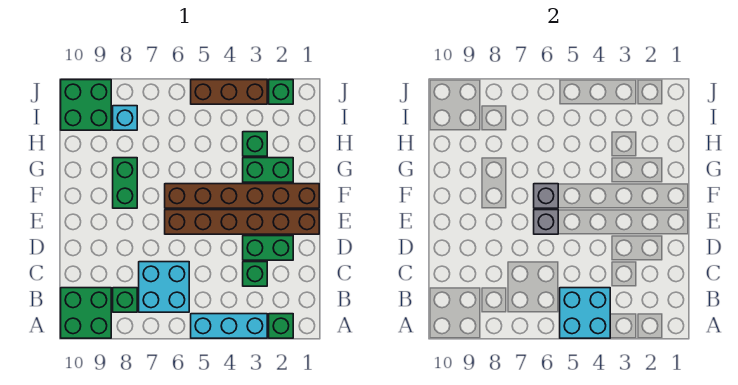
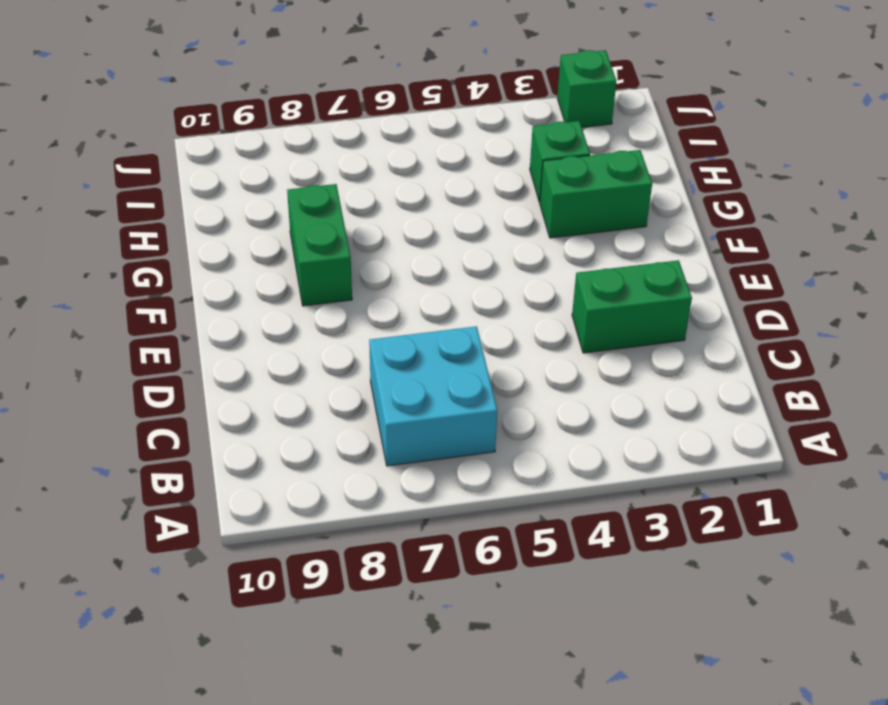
none -> green 1x1 brick [269,314,293,338]
none -> cyan 1x3 brick [191,314,267,338]
none -> green 2x2 brick [61,288,111,338]

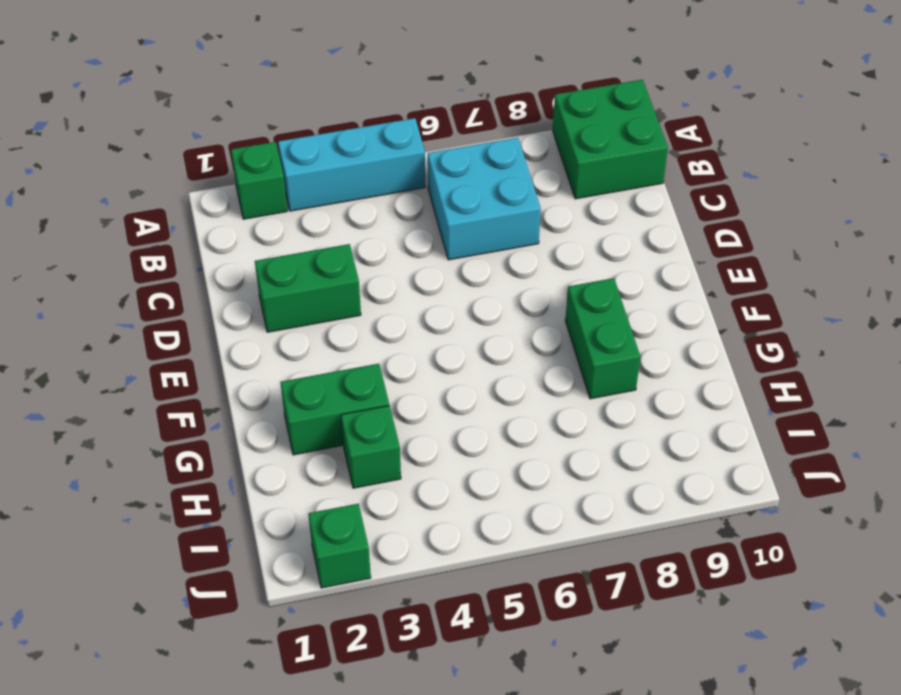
none -> green 1x1 brick [113,288,137,312]
none -> green 1x1 brick [243,262,267,286]
none -> brown 1x6 brick [165,210,319,234]

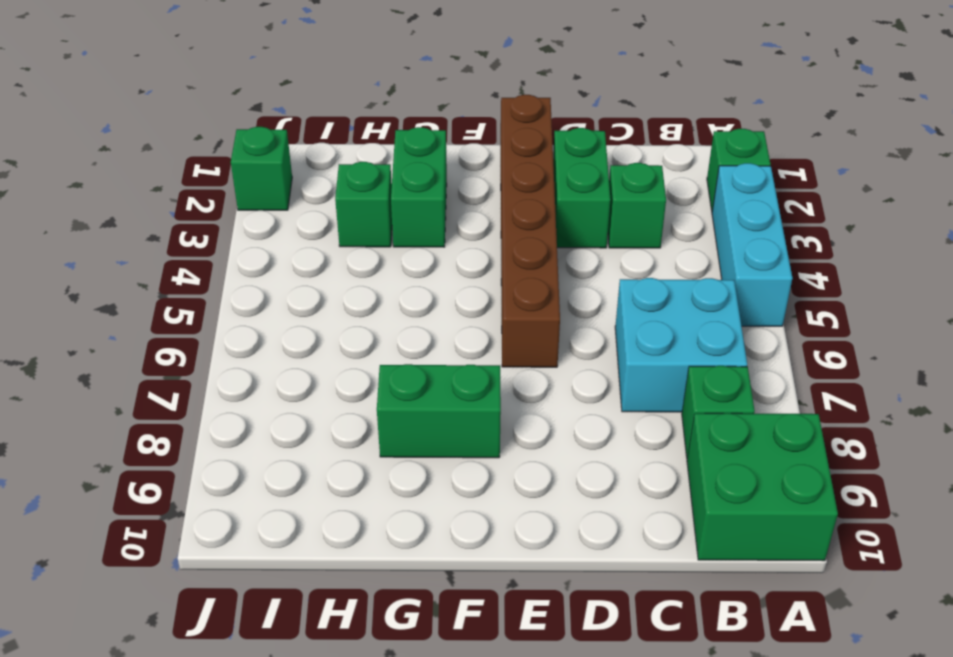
none -> brown 1x6 brick [165,184,319,208]
none -> cyan 1x1 brick [113,106,137,130]
none -> green 2x2 brick [61,80,111,130]

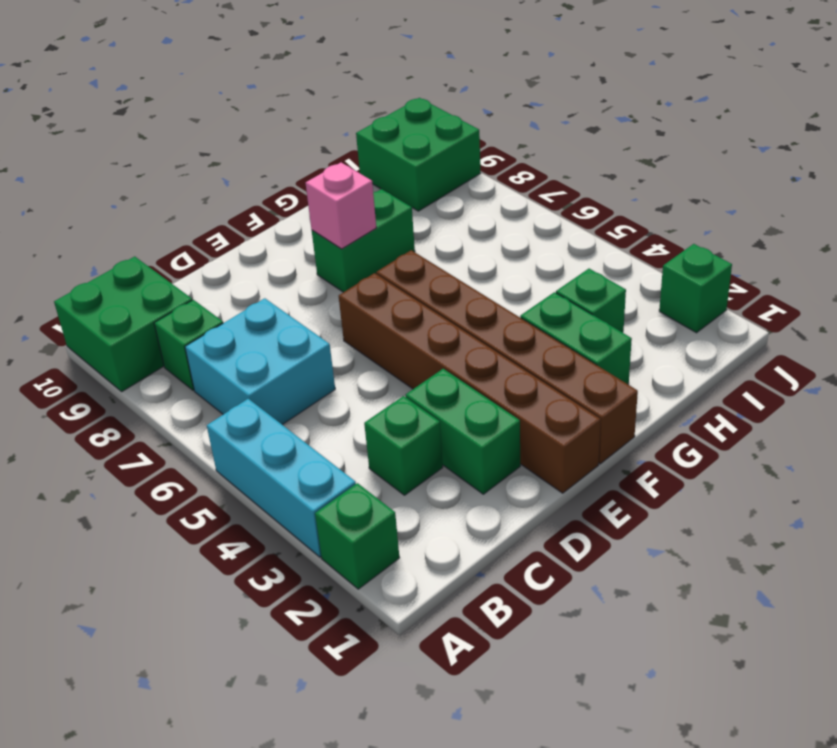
pink 1x1 brick [306,163,376,249] -> none
none -> cyan 1x1 brick [113,106,137,130]
none -> brown 1x3 brick [191,80,267,104]
none -> cyan 2x2 brick [560,288,610,338]

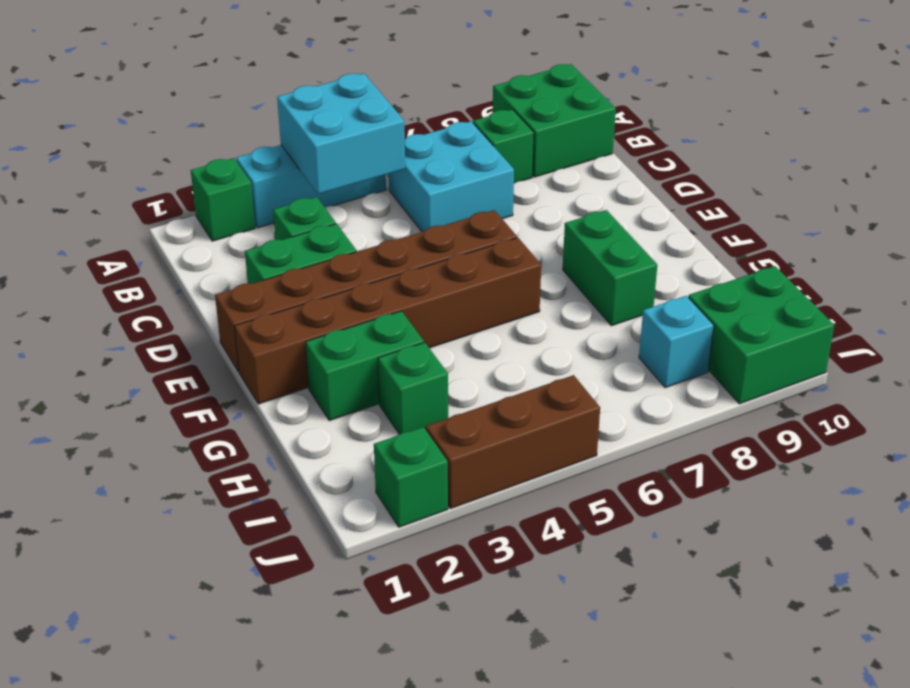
none -> grey 1x1 brick [534,210,558,234]
none -> grey 1x1 brick [534,184,558,208]

